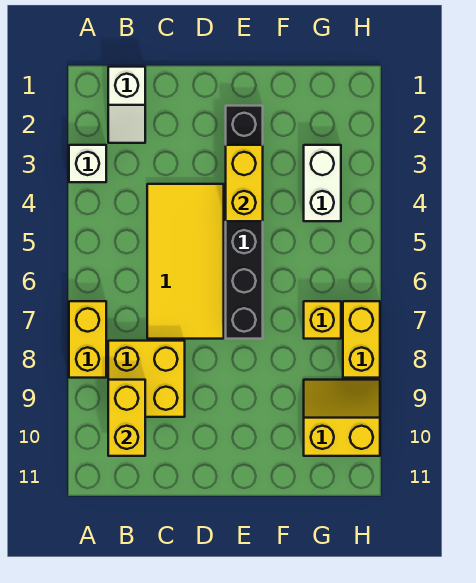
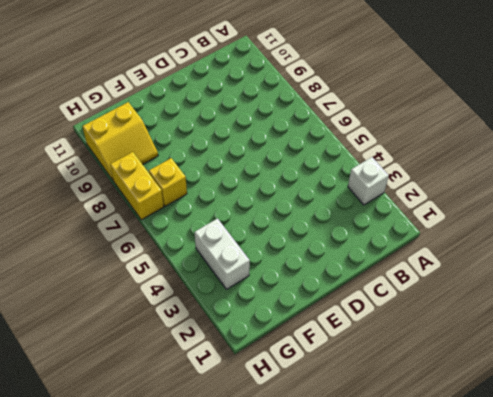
none -> yellow 1x2 brick [69,301,106,378]
none -> white 1x2 slope [108,67,145,143]
none -> yellow 2x2 brick [108,341,185,417]

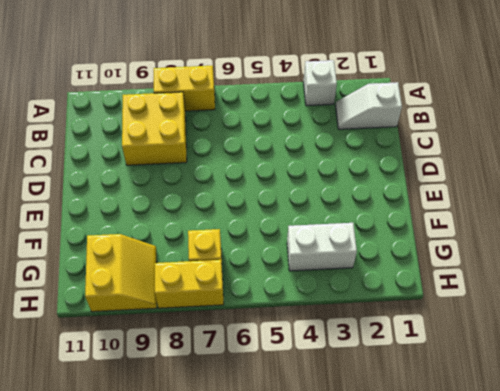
none -> yellow 2x4 tile [147,184,224,339]
none -> black 1x6 brick [226,106,263,339]
none -> yellow 1x2 brick [108,380,145,456]

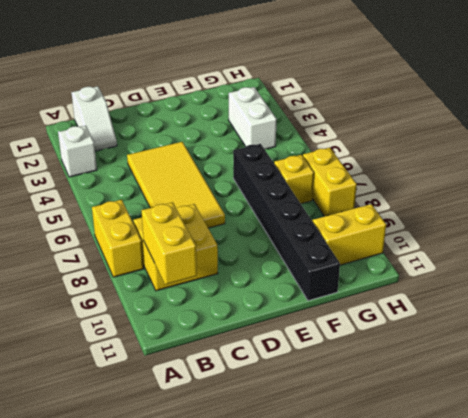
black 1x6 brick [233,144,340,301] -> black 1x6 brick moved to [226,106,263,339]
none -> yellow 1x2 brick [226,145,263,221]

